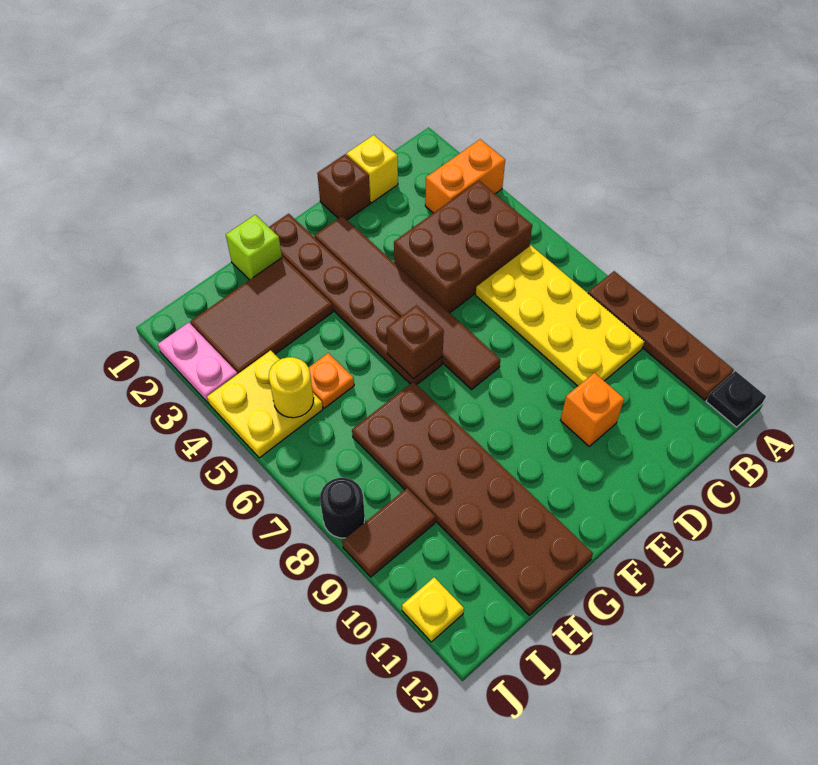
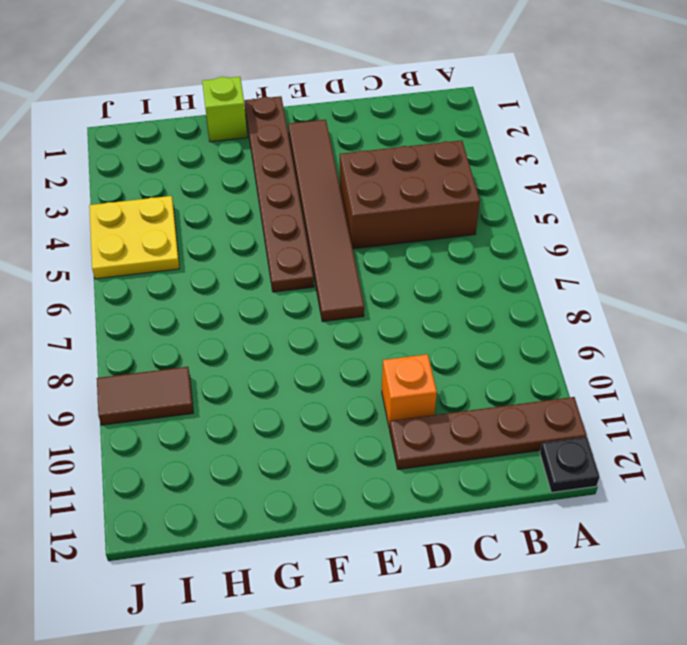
brown 1x4 plate [389,397,586,469] -> brown 1x4 plate turned to [588,271,734,400]
none -> orange 1x2 brick [425,139,505,213]
none -> yellow 2x4 plate [476,246,644,386]
none -> yellow 1x1 brick [347,135,398,203]

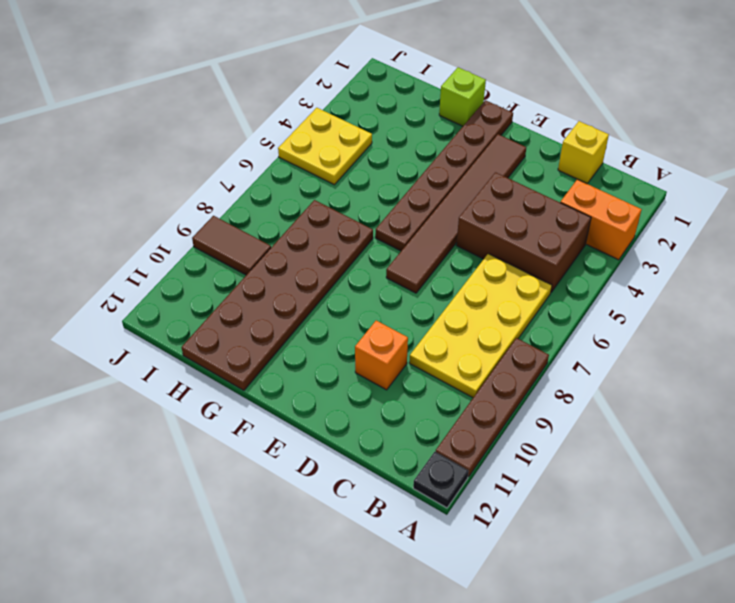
none -> brown 1x1 brick [317,154,370,220]
none -> brown 2x3 tile [191,257,333,374]
none -> orange 1x1 plate [309,353,354,408]

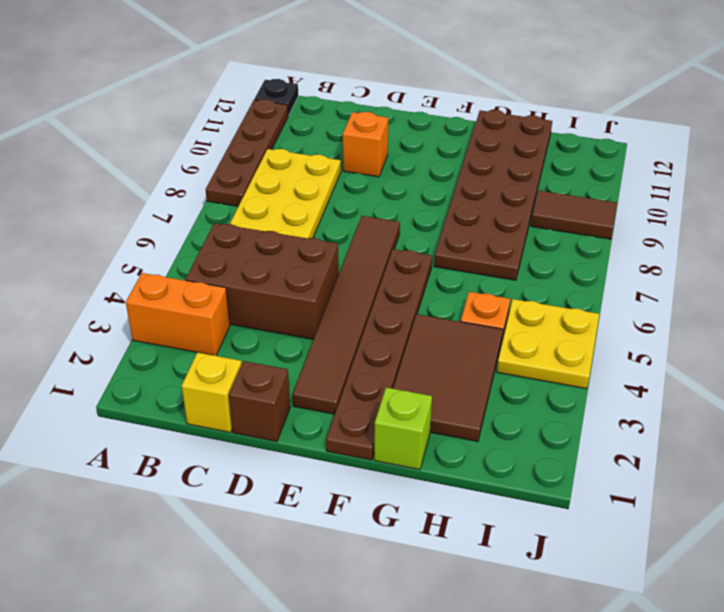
brown 2x3 tile [393,314,503,442] -> brown 2x3 tile turned to [191,257,333,374]
none -> pink 1x2 plate [158,323,237,403]
none -> black 1x1 round brick [320,478,365,538]
none -> yellow 1x1 plate [402,577,464,642]

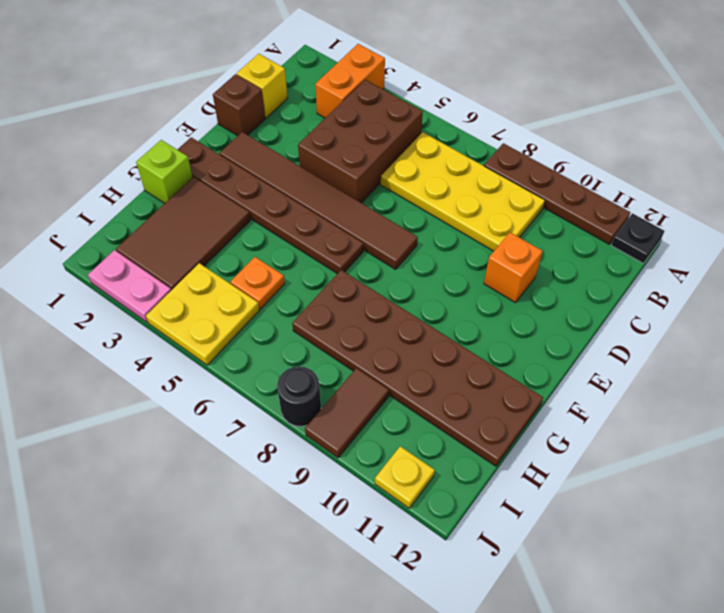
none -> brown 1x1 brick [387,305,444,379]
none -> yellow 1x1 round brick [269,357,314,418]

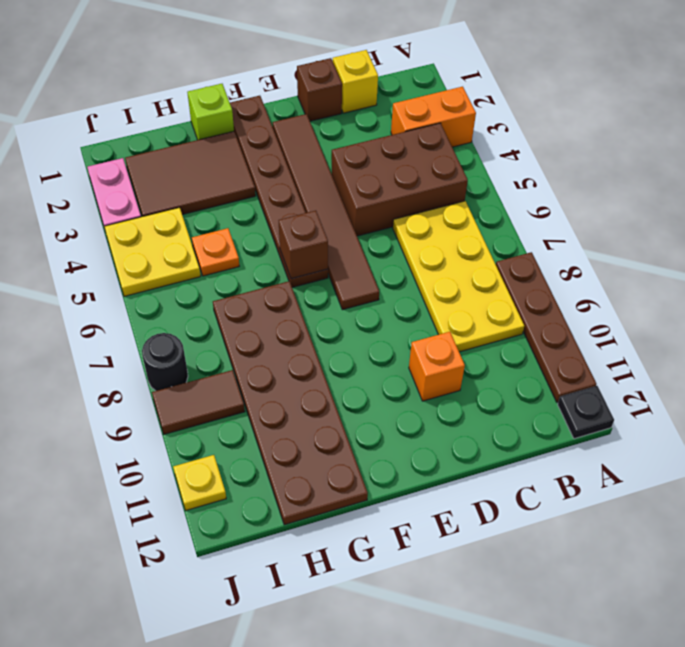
none -> yellow 1x1 round brick [269,357,314,418]

